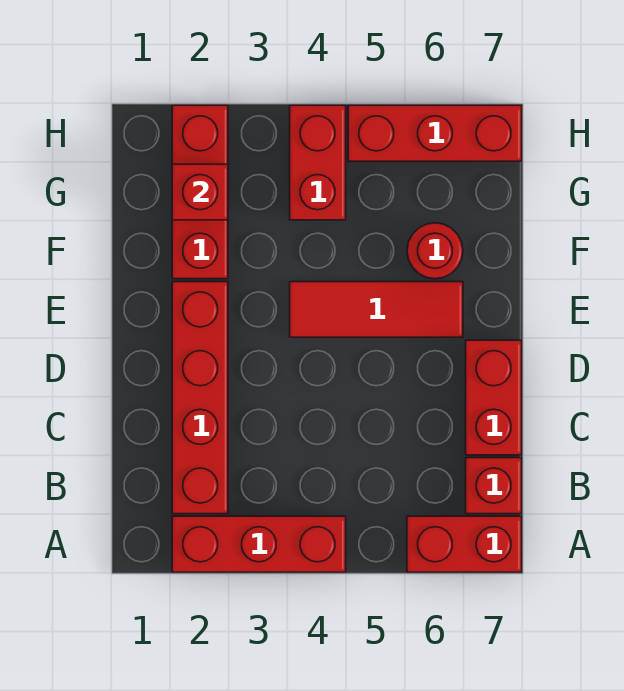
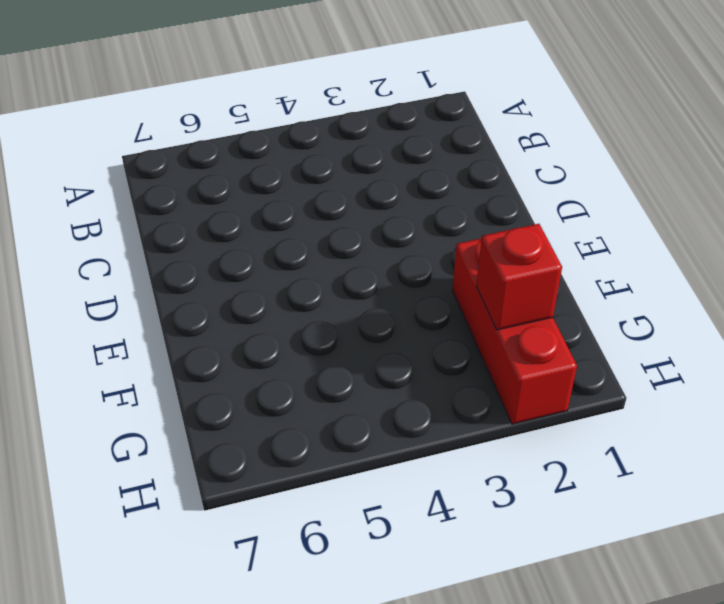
none -> red 1x3 brick [172,516,346,572]
none -> red 1x2 brick [407,516,522,572]

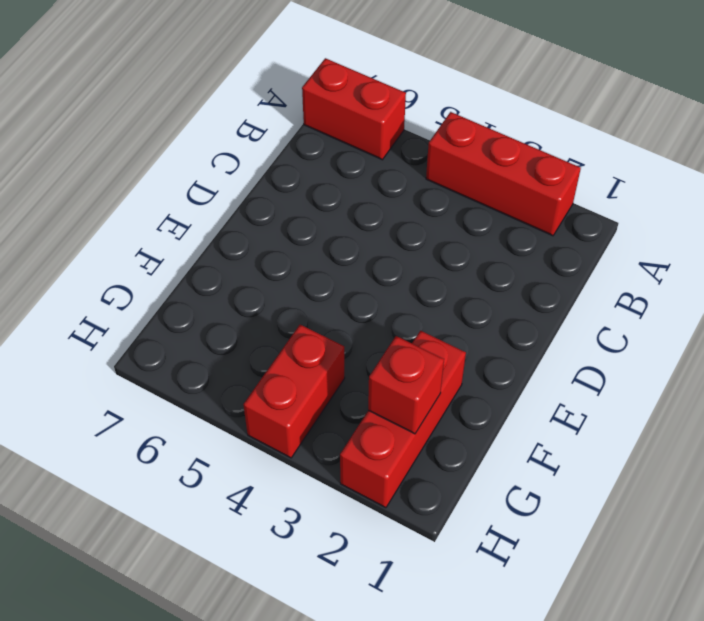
none -> red 1x4 brick [172,282,228,514]
none -> red 1x1 brick [466,458,522,514]

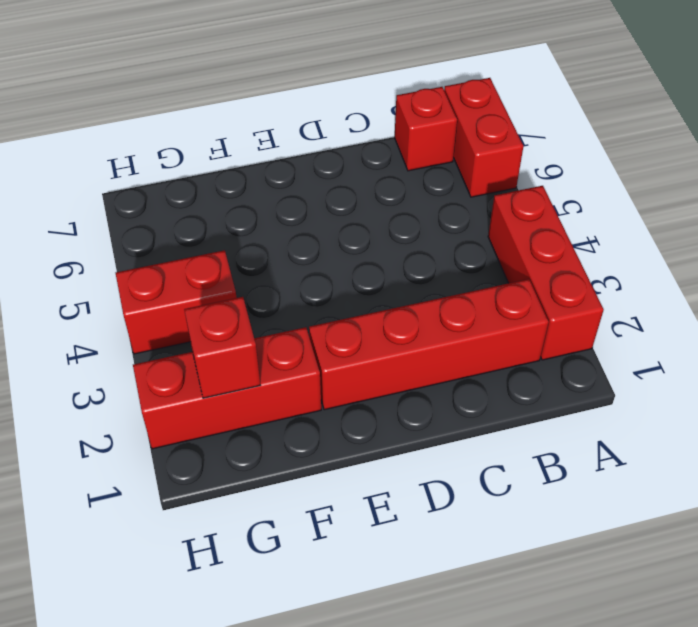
none -> red 1x2 brick [466,340,522,455]
none -> red 1x3 tile [290,282,463,337]

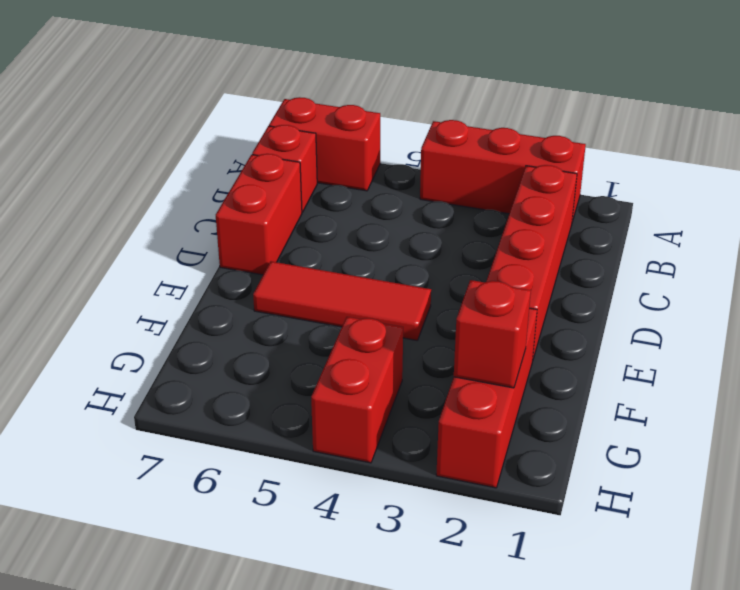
none -> red 1x1 round brick [407,223,463,279]
none -> red 1x3 brick [348,105,522,161]

